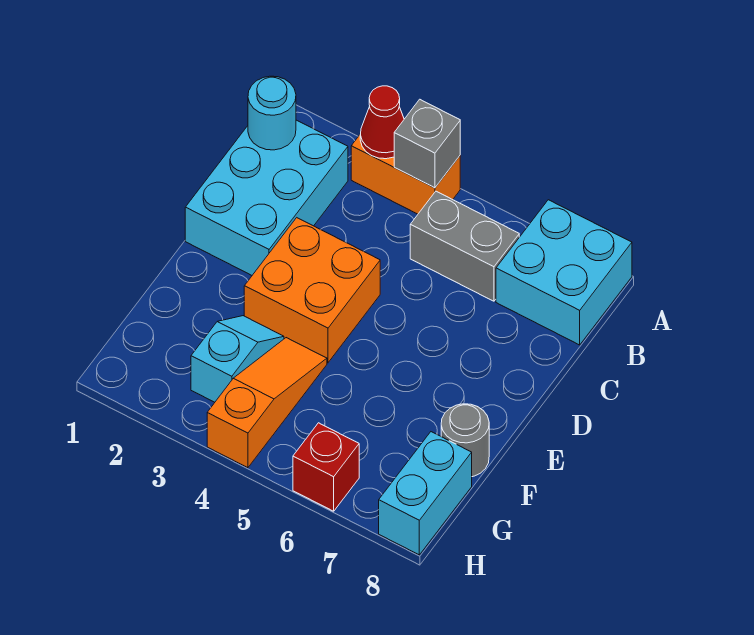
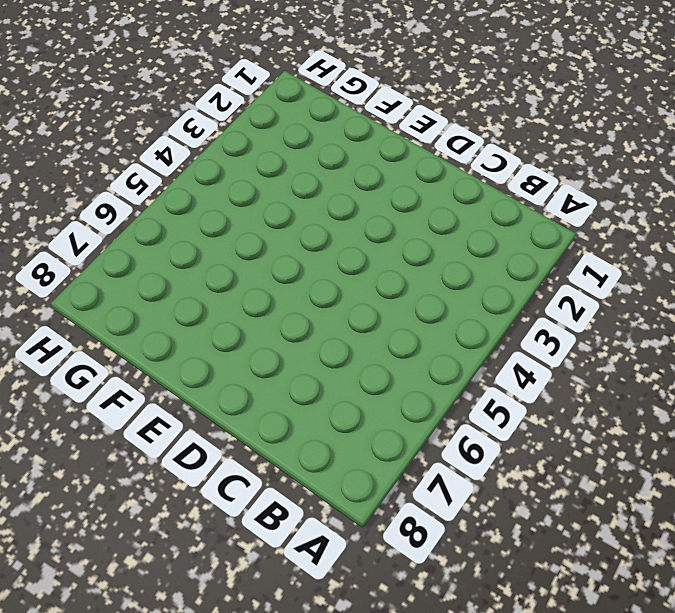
none -> orange 1x2 brick [351,135,460,214]
none -> cyan 2x2 brick [496,200,632,345]
none -> cyan 2x3 brick [185,120,348,275]

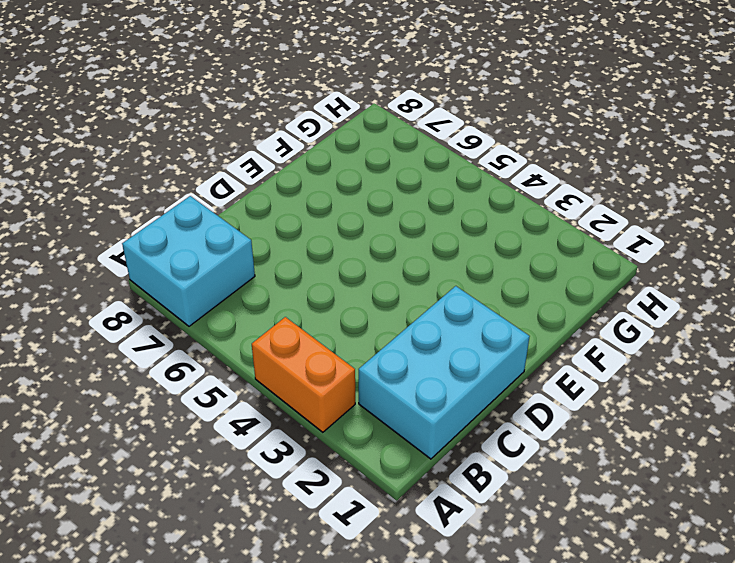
none -> grey 1x2 brick [410,191,519,301]
none -> orange 2x2 brick [244,218,380,363]
none -> cyan 1x2 slope [191,316,284,402]

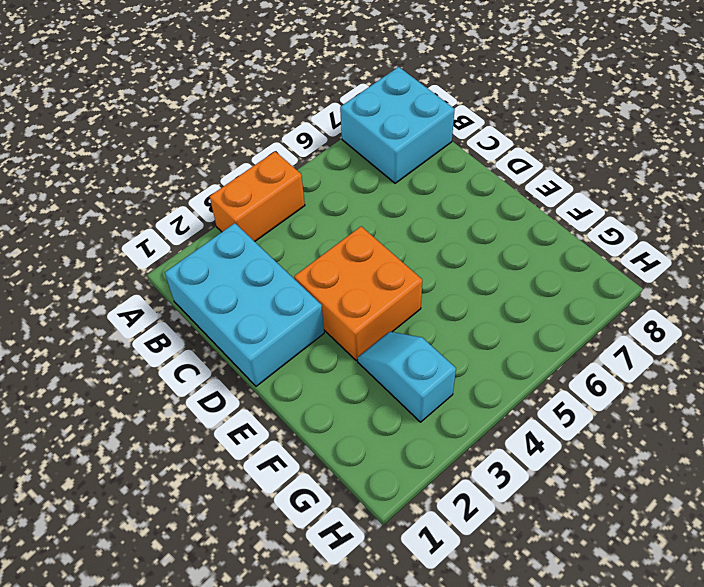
none -> grey 1x2 brick [410,191,519,301]
none -> orange 1x3 slope [207,338,327,468]
none -> grey 1x1 round brick [441,404,489,477]

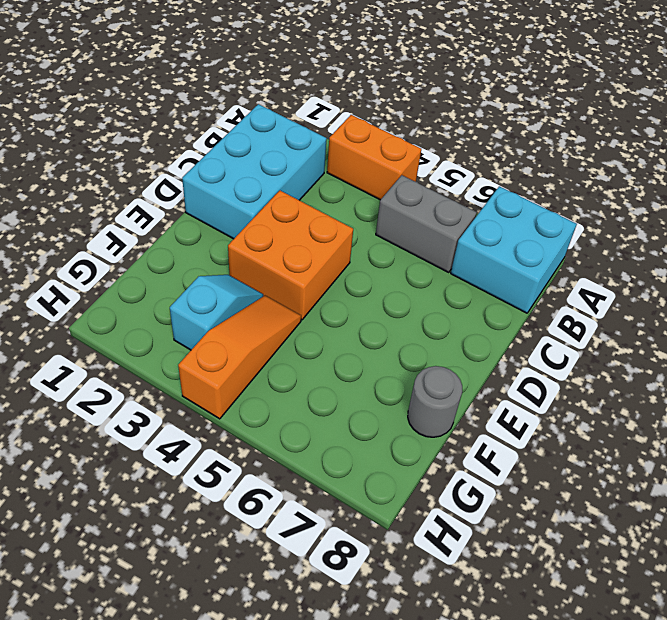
none -> cyan 1x2 brick [379,432,472,555]
none -> red 1x1 brick [293,423,359,511]
none -> red 1x1 cone [360,86,404,159]

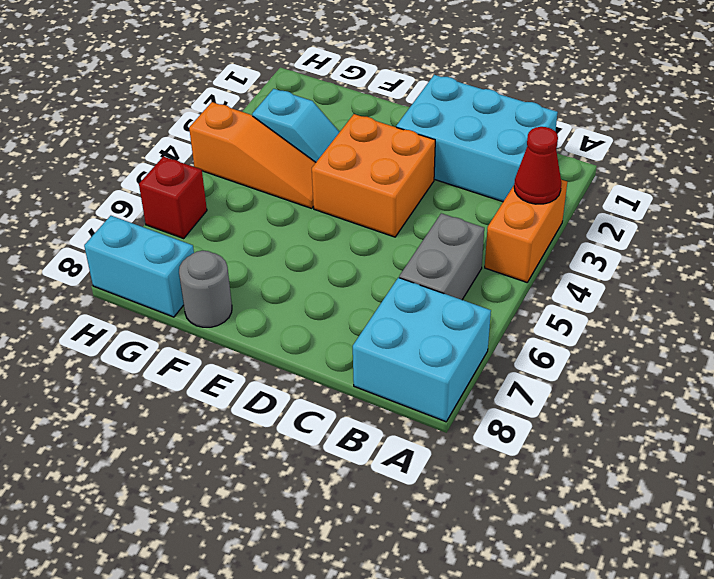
none -> grey 1x1 brick [394,99,460,188]
none -> cyan 1x1 round brick [248,76,296,150]

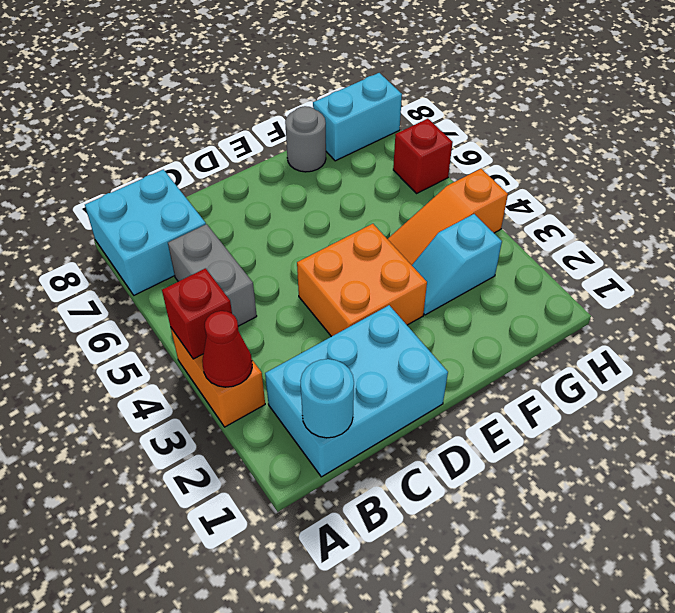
red 1x1 brick [162,268,232,359] -> grey 1x1 brick [394,99,460,188]

